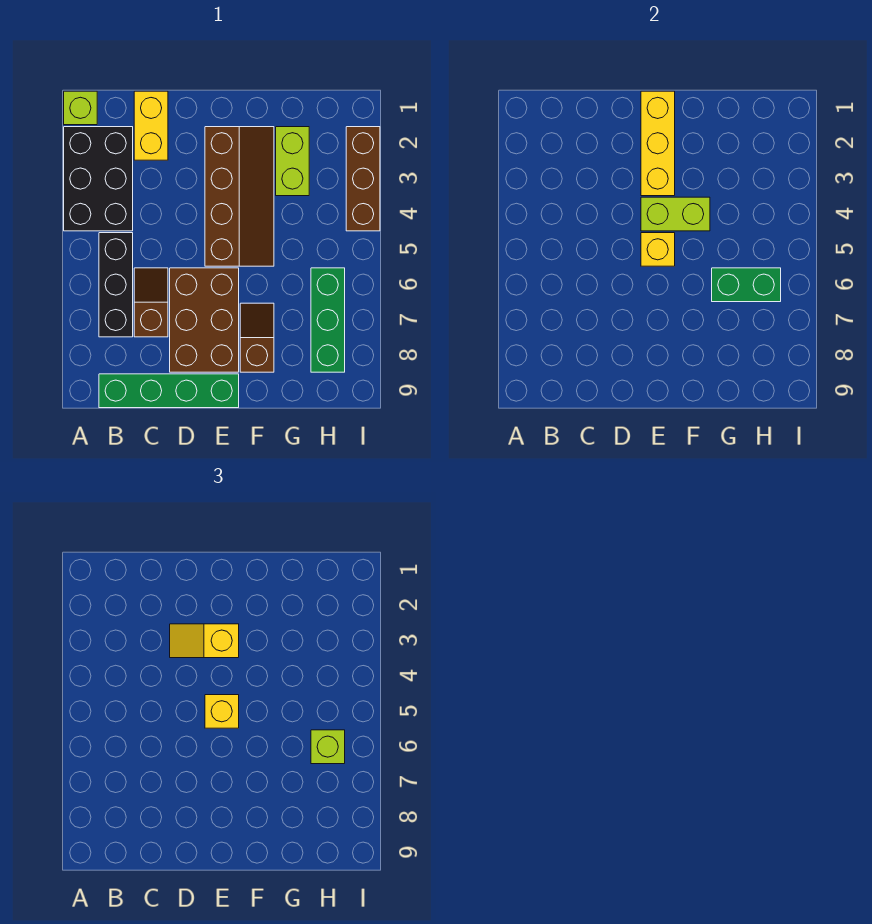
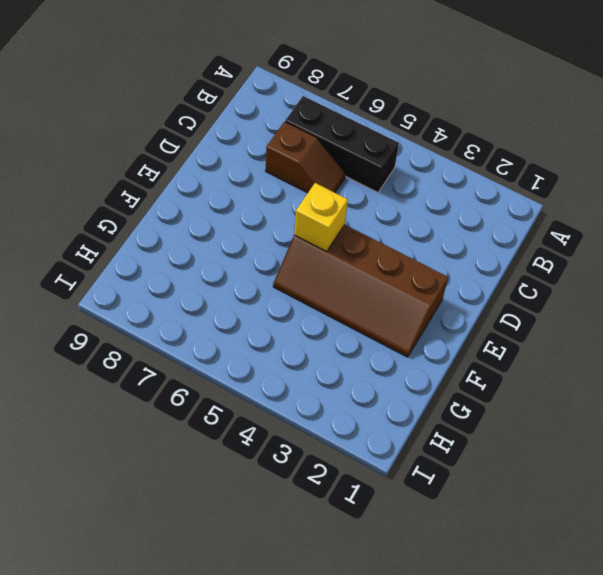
none -> lime 1x1 brick [64,91,97,125]
none -> black 2x3 brick [64,127,133,231]
none -> green 1x4 brick [99,374,239,408]

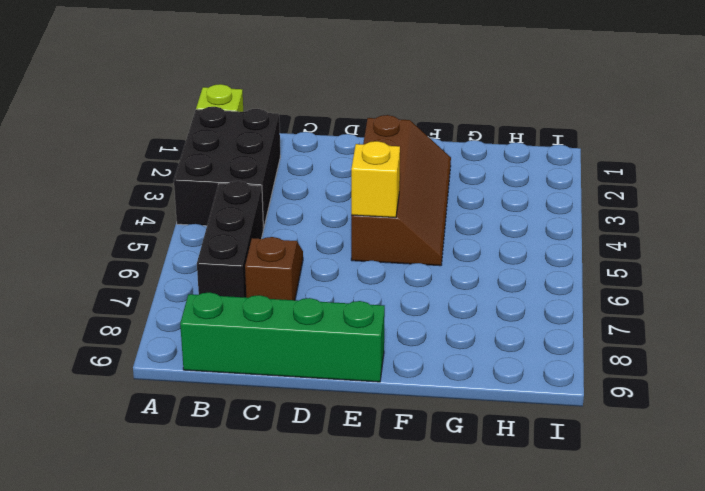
none -> yellow 1x2 brick [134,91,168,160]
none -> brown 2x3 brick [170,268,239,372]
none -> brown 1x2 slope [240,303,274,372]

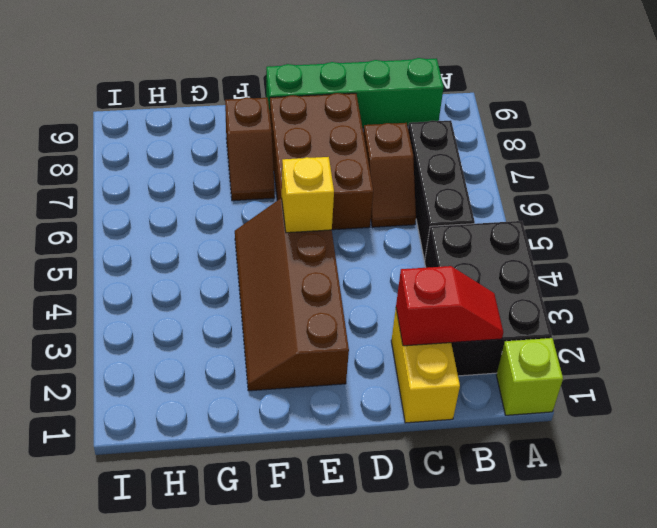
red 1x2 slope [396,266,503,346] -> none
none -> lime 1x2 brick [276,127,309,196]
none -> green 1x3 brick [311,268,345,372]
none -> brown 1x3 brick [346,127,380,231]

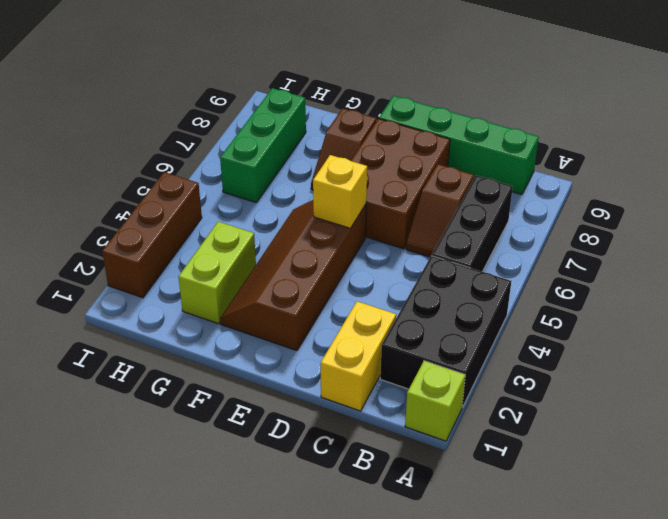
none -> yellow 1x3 brick [641,91,675,196]
none -> lime 1x2 brick [641,197,710,231]
none -> green 1x2 brick [712,268,781,302]

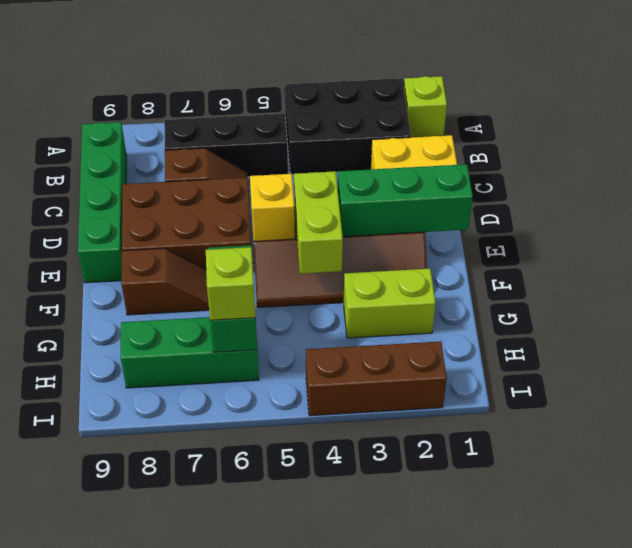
green 1x3 brick [338,164,473,237] -> yellow 1x3 brick [641,91,675,196]
none -> yellow 1x2 slope [170,624,239,658]
none -> yellow 1x1 brick [205,695,239,728]

